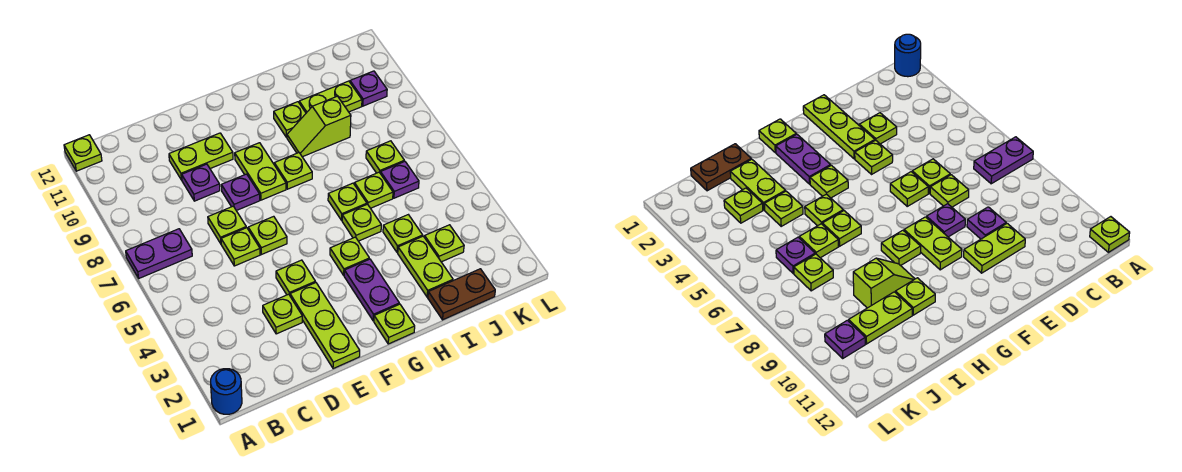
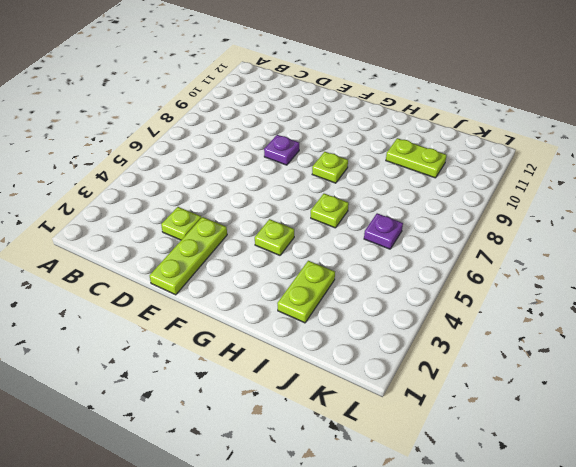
none -> blue 1x1 round brick [211,369,242,414]
none -> purple 1x2 plate [126,229,192,278]
none -> lime 1x1 plate [64,135,102,171]
none -> lime 1x1 plate [221,228,260,266]

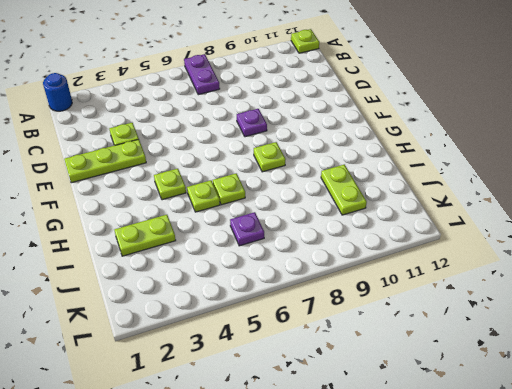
none -> lime 1x1 plate [221,228,260,266]
none -> lime 1x1 plate [208,206,246,243]
none -> purple 1x1 plate [182,164,220,201]
none -> lime 1x2 plate [169,133,233,180]

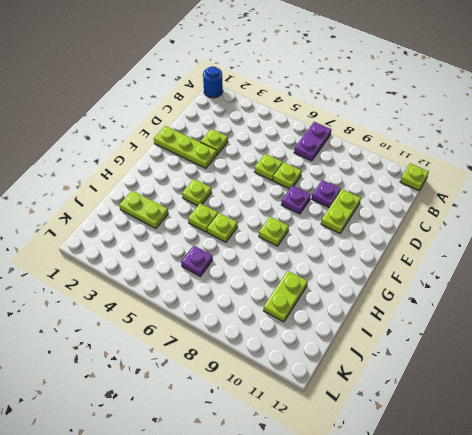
none -> lime 1x1 plate [276,260,315,295]
none -> lime 1x1 plate [248,216,287,255]
none -> lime 1x2 plate [235,143,286,200]
none -> lime 1x1 plate [374,304,415,344]

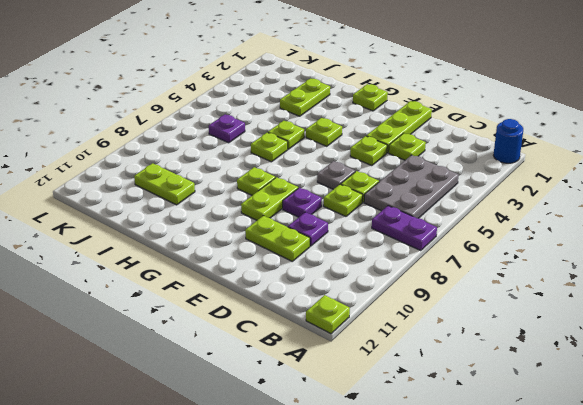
grey 2x3 plate [364,155,459,218] -> none
grey 1x1 plate [317,161,355,189] -> lime 1x1 plate [248,216,287,255]
none -> purple 1x2 plate [344,259,399,321]
none -> lime 1x2 slope [287,96,351,157]
none -> lime 1x1 plate [274,102,306,137]
none -> brown 1x2 plate [428,269,495,320]

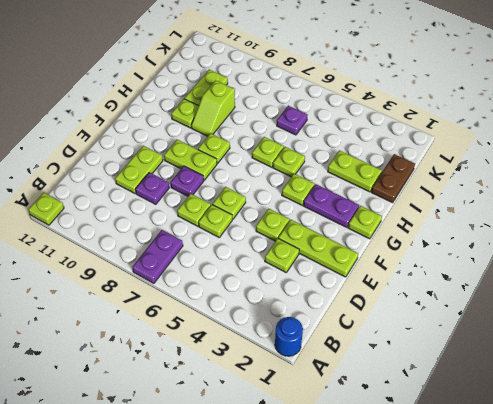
none -> lime 1x1 plate [383,215,423,253]
none -> lime 1x1 plate [354,172,393,208]
none -> lime 1x1 plate [424,225,464,262]
none -> lime 1x1 plate [366,141,404,173]

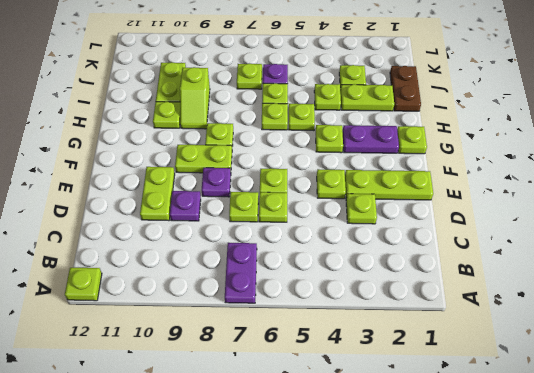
none -> blue 1x1 round brick [211,369,242,414]
none -> purple 1x1 plate [350,71,387,106]

